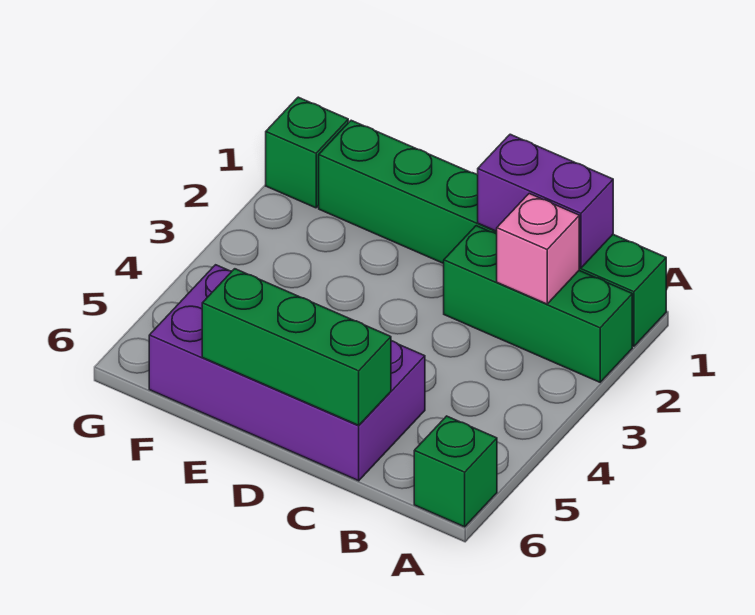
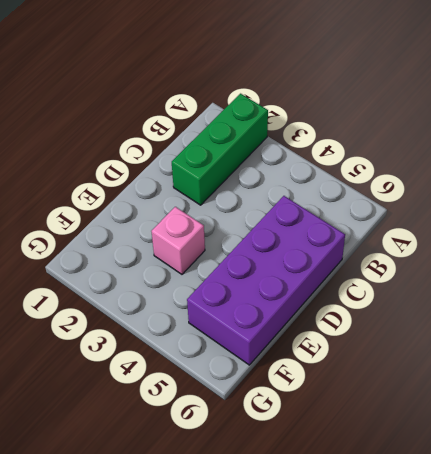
pink 1x1 brick [151,207,205,274] -> pink 1x1 brick moved to [497,194,579,304]
none -> green 1x6 brick [319,120,666,346]
none -> green 1x1 brick [414,416,497,527]

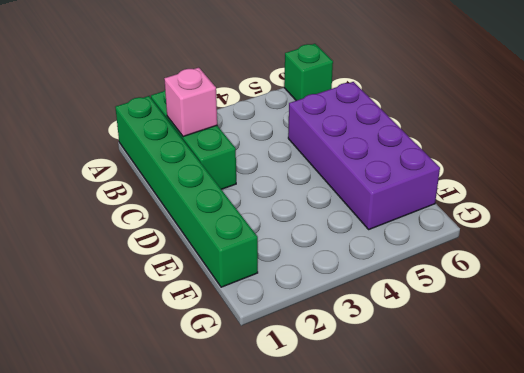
none -> green 1x1 brick [266,97,348,208]
none -> purple 1x2 brick [478,134,613,268]

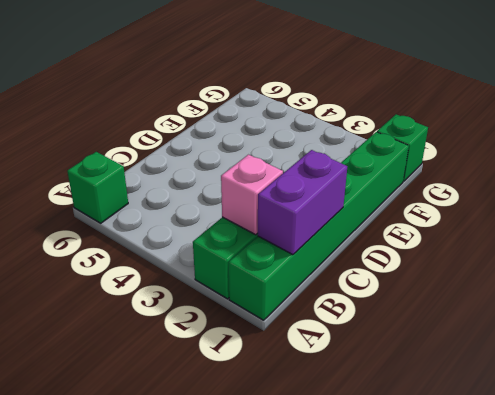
none -> purple 2x4 brick [149,265,425,481]
none -> green 1x3 brick [202,269,391,425]

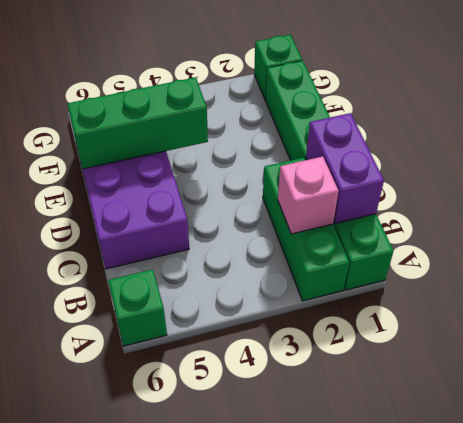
green 1x3 brick [67,77,208,169] -> green 1x3 brick turned to [202,269,391,425]

